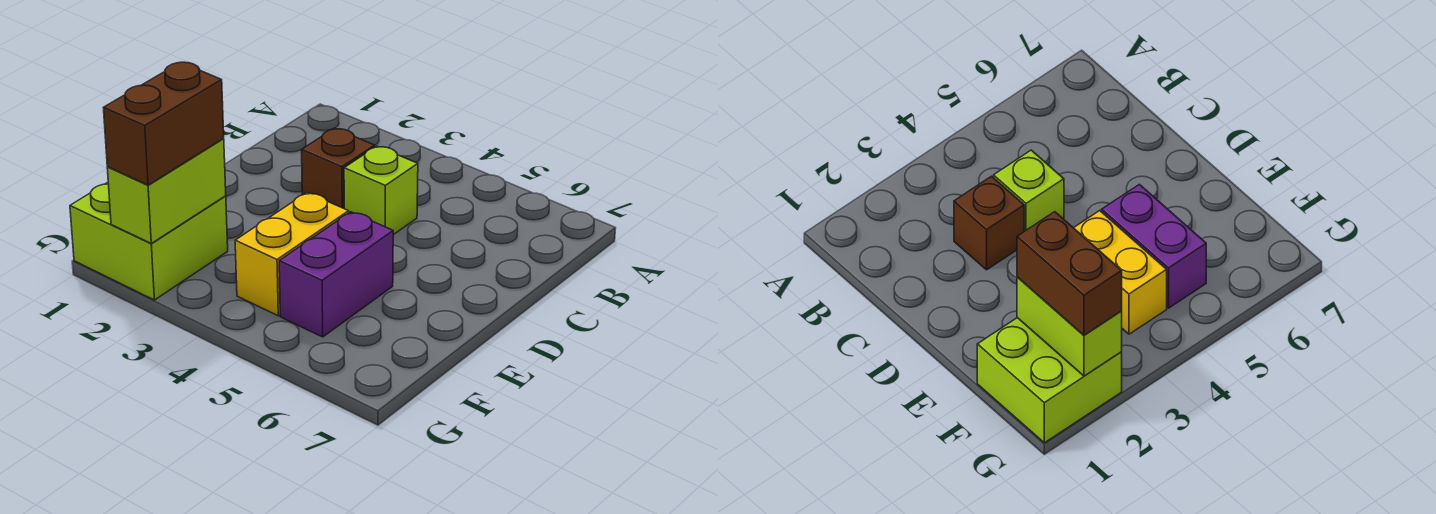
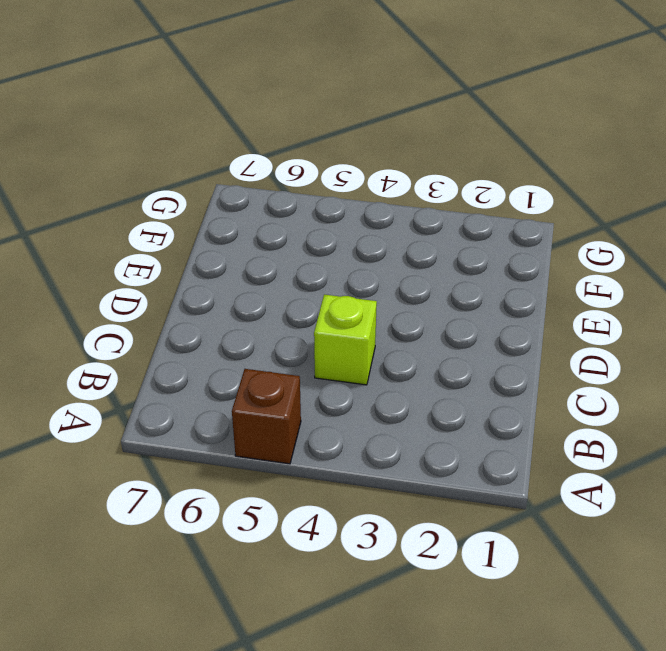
brown 1x1 brick [232,369,301,464] -> brown 1x1 brick moved to [302,128,375,208]
none -> yellow 1x2 brick [235,193,349,316]
none -> purple 1x2 brick [279,212,393,337]

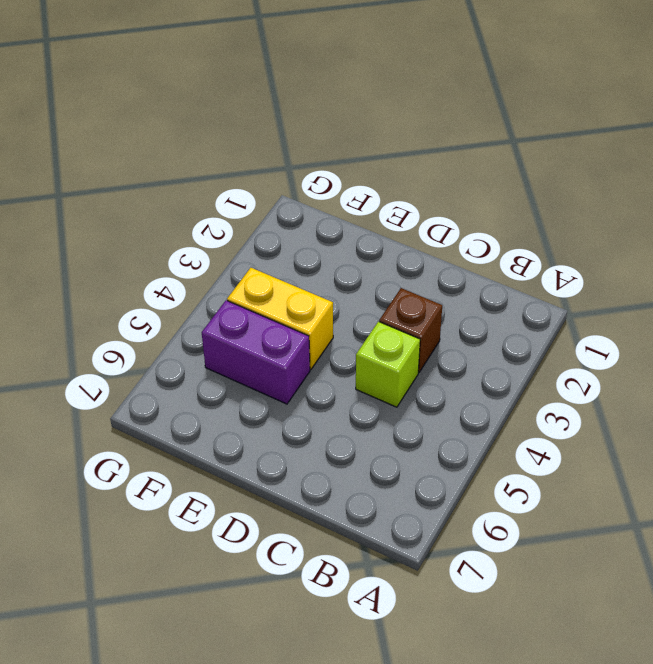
none -> lime 2x2 brick [70,182,228,300]
none -> lime 1x2 brick [107,139,226,243]

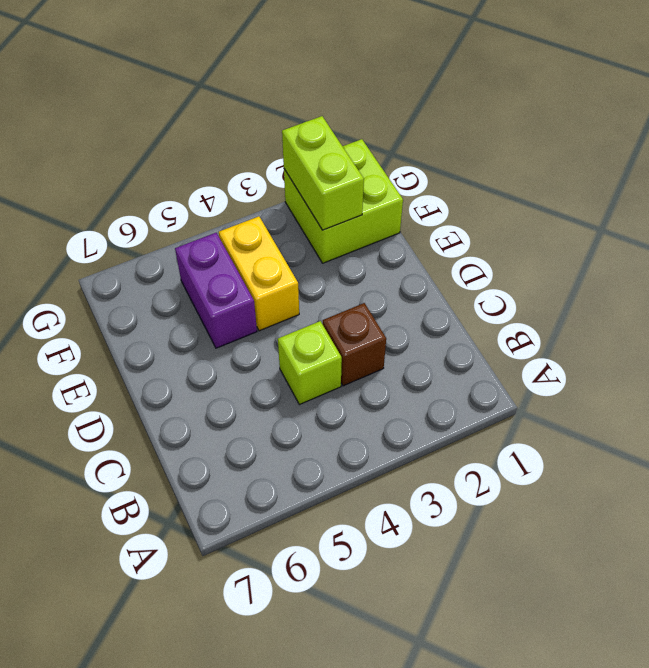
none -> brown 1x2 brick [104,62,224,185]

